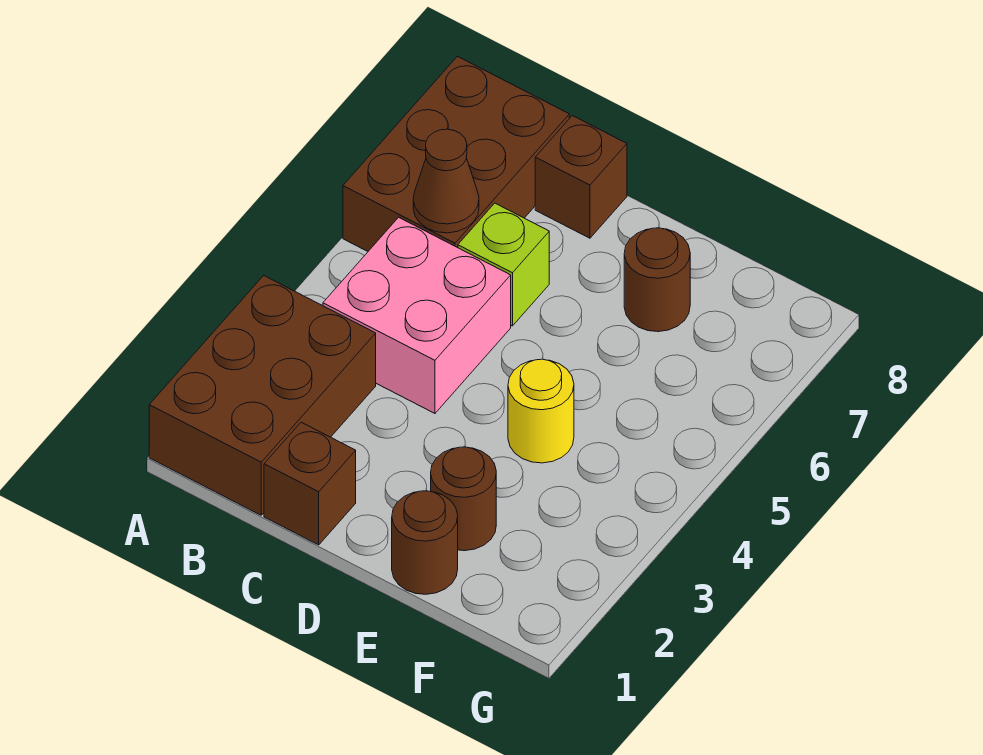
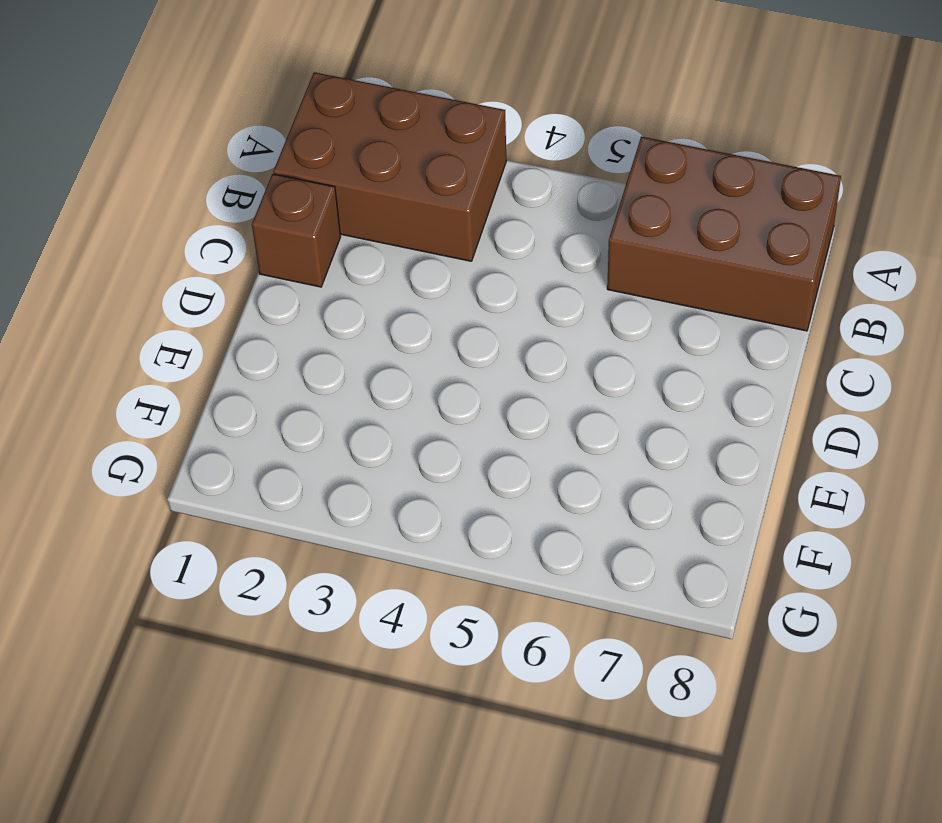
none -> pink 2x2 brick [323,217,511,413]
none -> lime 1x1 brick [458,203,549,326]

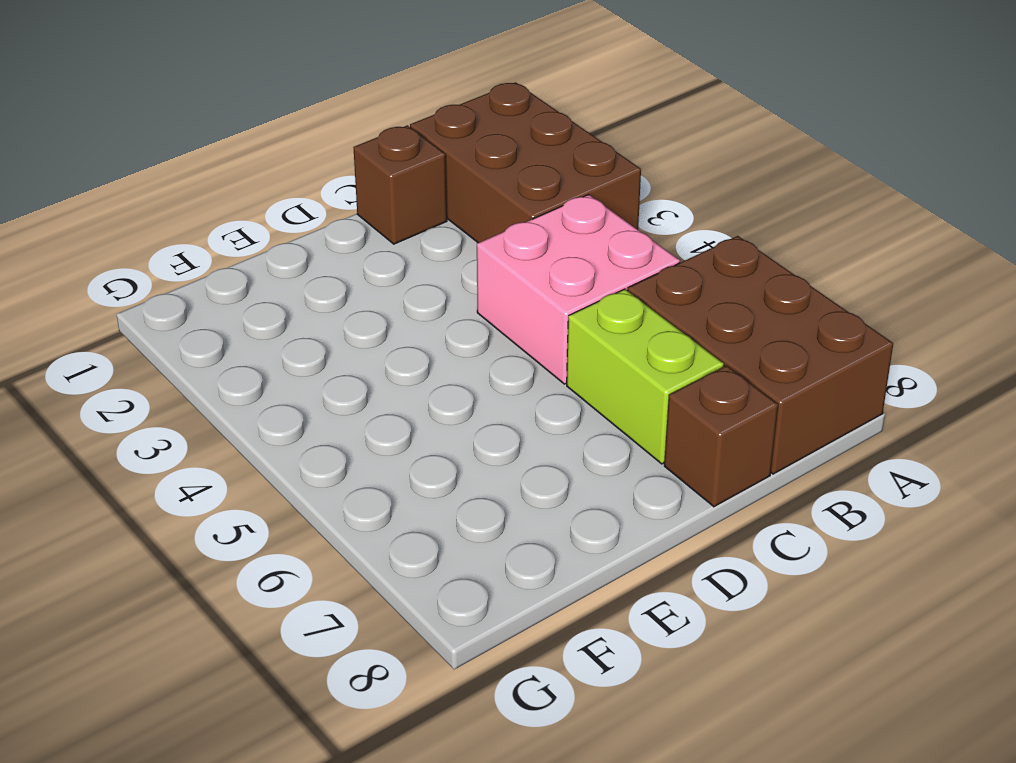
lime 1x2 brick [567,289,724,464] -> lime 1x1 brick [458,203,549,326]
none -> brown 1x1 round brick [392,491,458,594]
none -> brown 1x1 round brick [431,447,496,551]

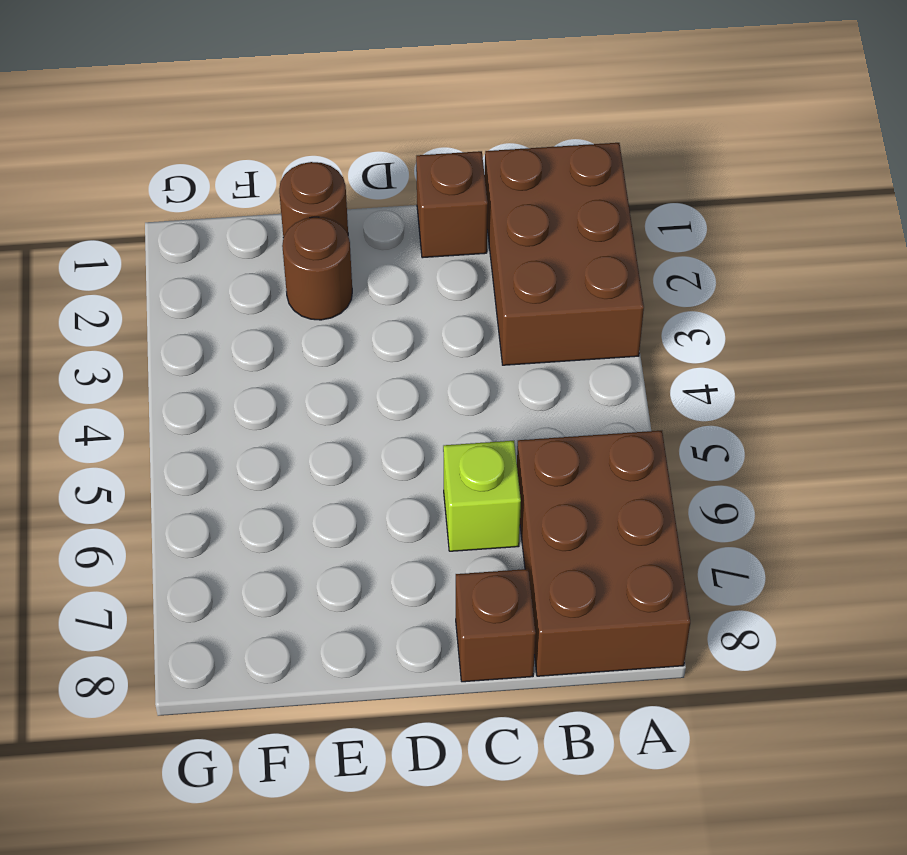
none -> pink 2x2 brick [323,217,511,413]
none -> yellow 1x1 round brick [508,359,574,463]

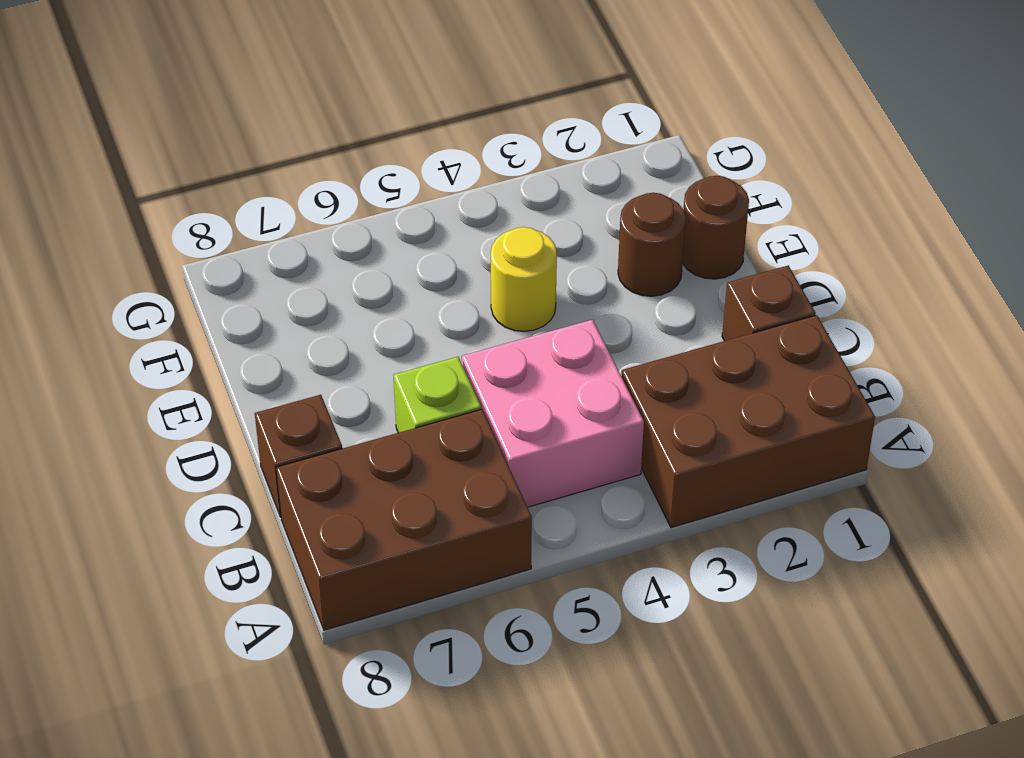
none -> brown 1x1 round brick [624,228,690,332]
none -> brown 1x1 cone [413,129,479,233]

